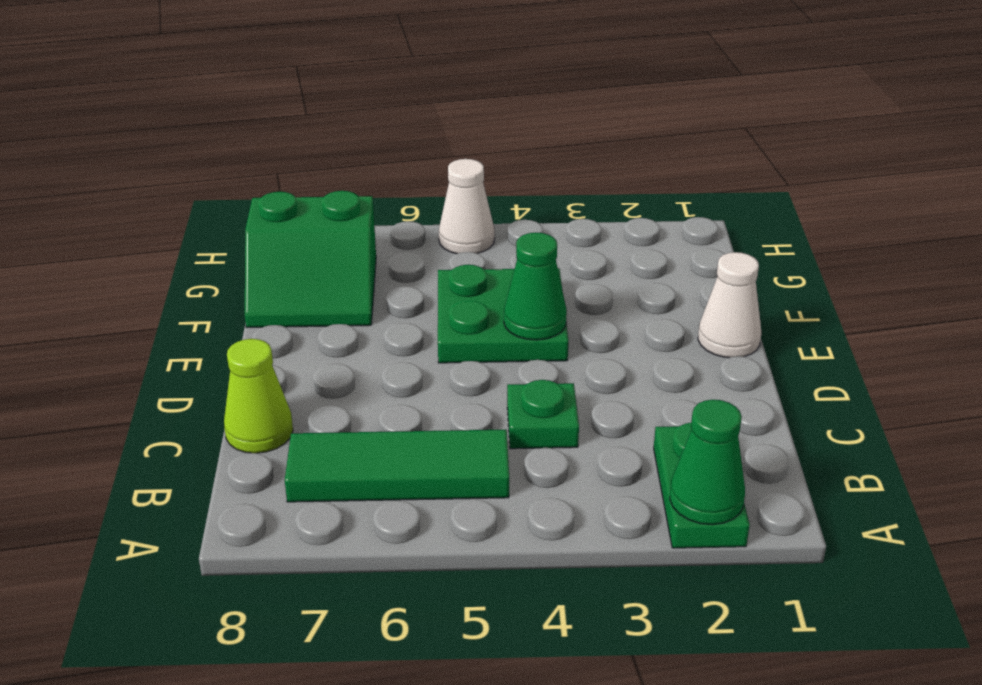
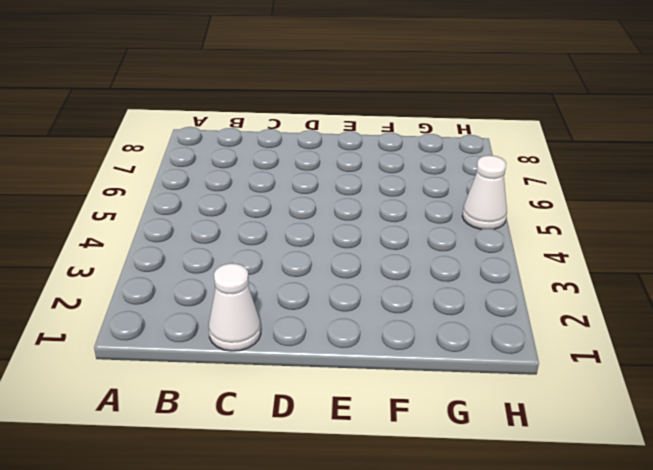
white 1x1 cone [209,263,261,351] -> white 1x1 cone moved to [698,252,761,358]
none -> green 1x2 plate [654,423,750,548]
none -> green 1x3 tile [285,430,509,502]

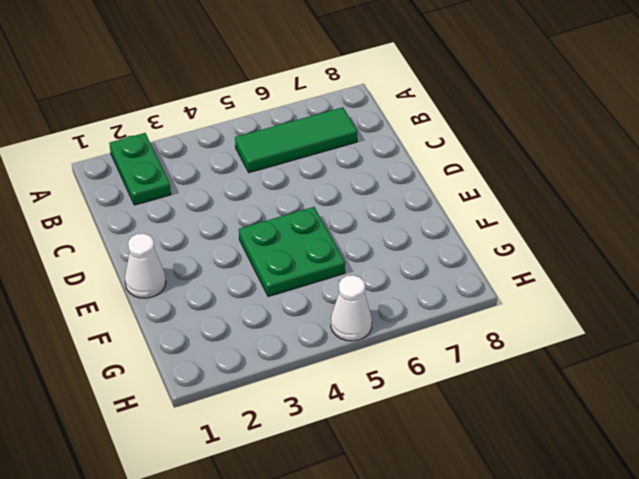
none -> green 1x1 plate [507,380,579,449]
none -> lime 1x1 cone [224,339,293,453]

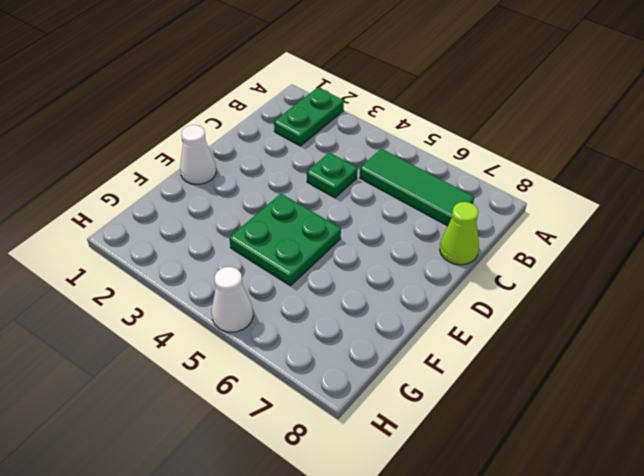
none -> green 2x2 slope [245,191,376,327]
none -> green 1x1 cone [670,400,745,525]

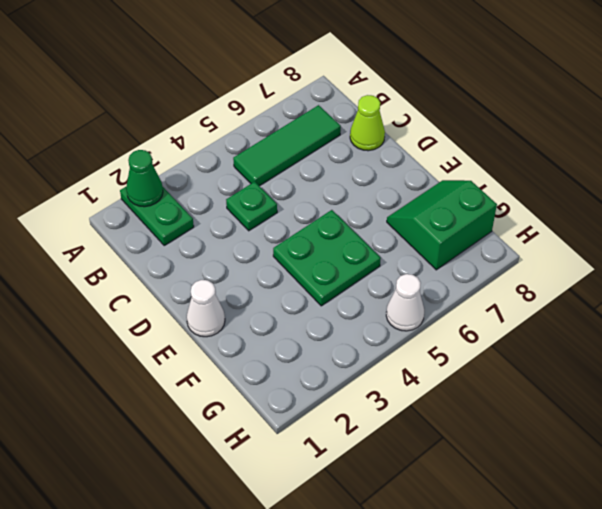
none -> green 1x1 cone [504,232,567,340]

